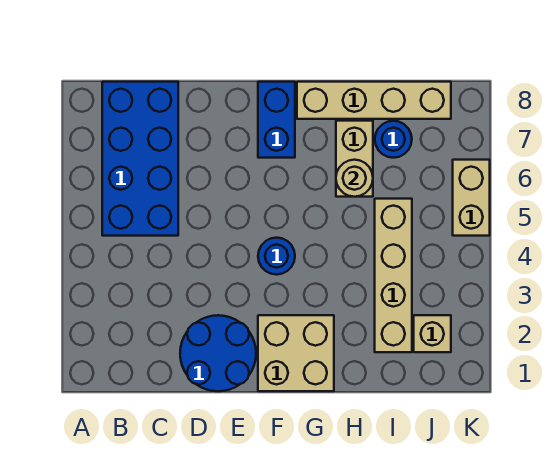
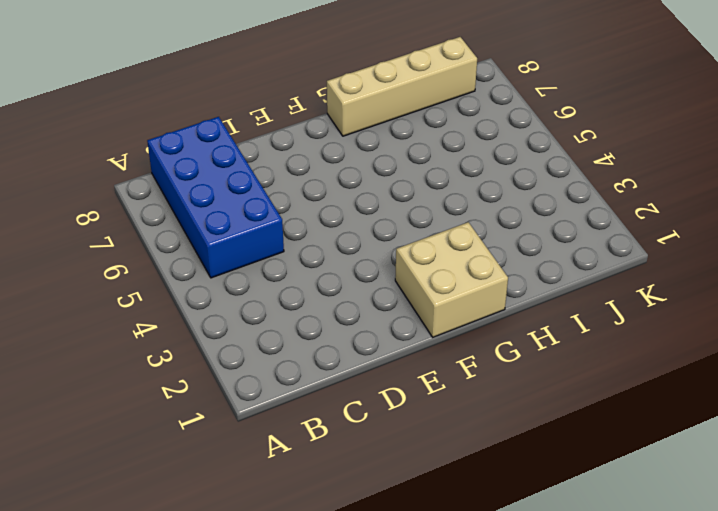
none -> blue 2x2 round brick [180,315,256,391]
none -> blue 1x1 round brick [258,238,295,275]
none -> blue 1x2 brick [258,82,295,158]

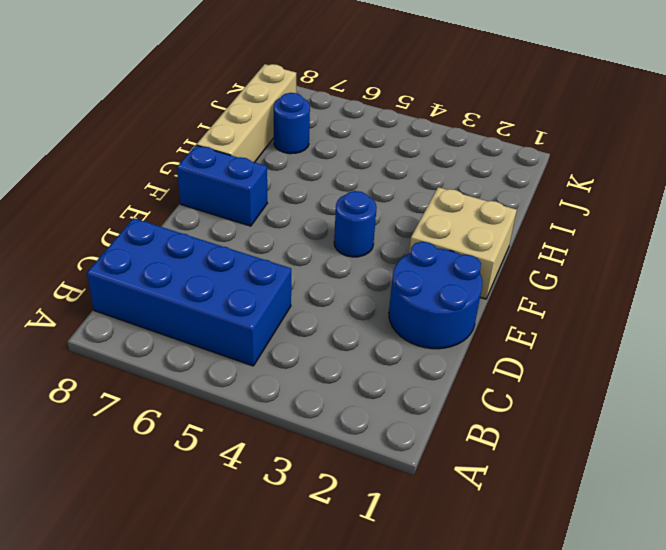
none -> tan 1x2 brick [336,121,373,197]
none -> tan 1x4 brick [375,199,412,352]
none -> tan 1x1 brick [414,315,451,352]

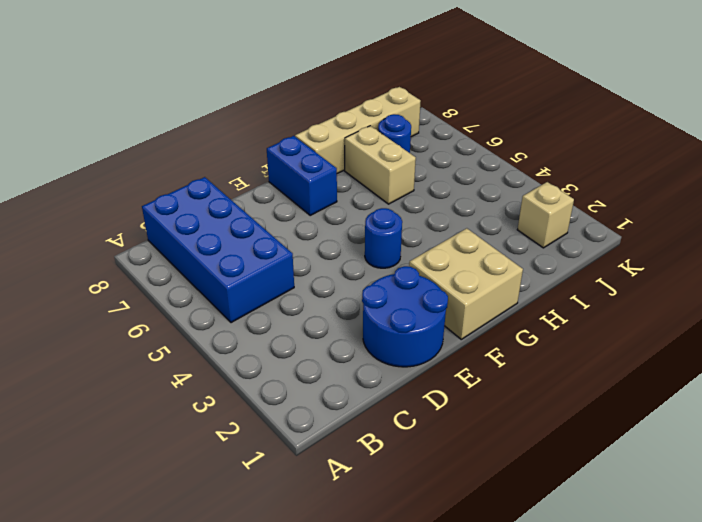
none -> tan 1x4 brick [375,199,412,352]
none -> tan 1x2 brick [453,160,490,236]
none -> tan 1x1 round brick [336,160,373,197]

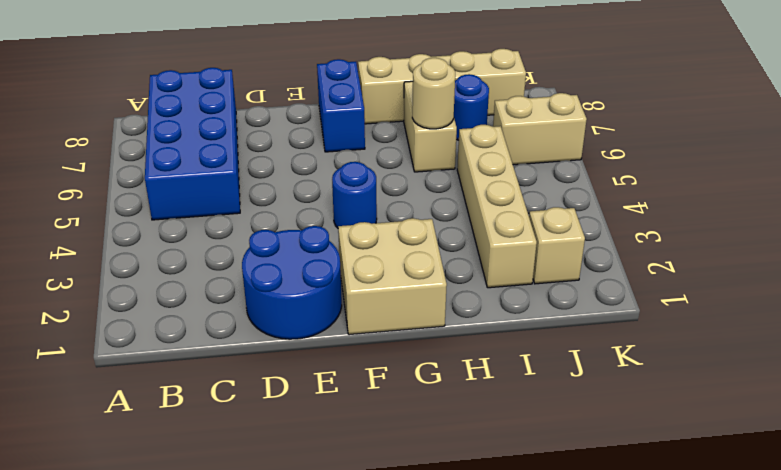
tan 1x2 brick [493,93,587,165] -> tan 1x2 brick turned to [453,160,490,236]

